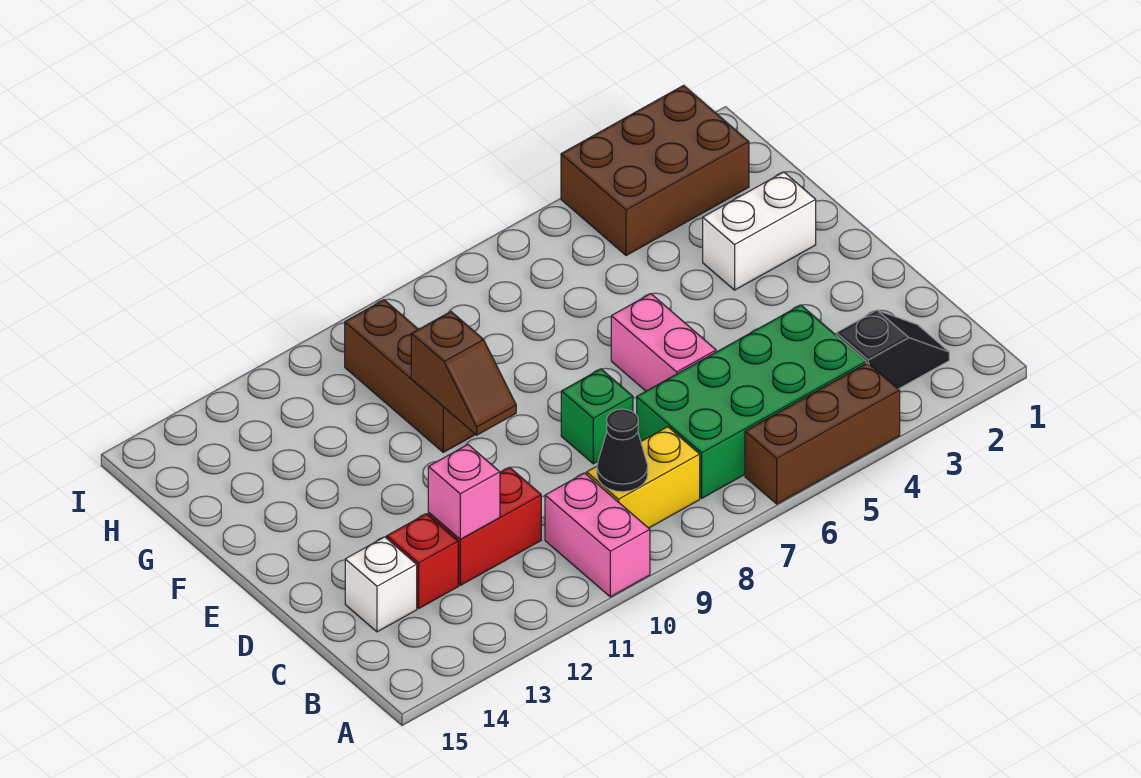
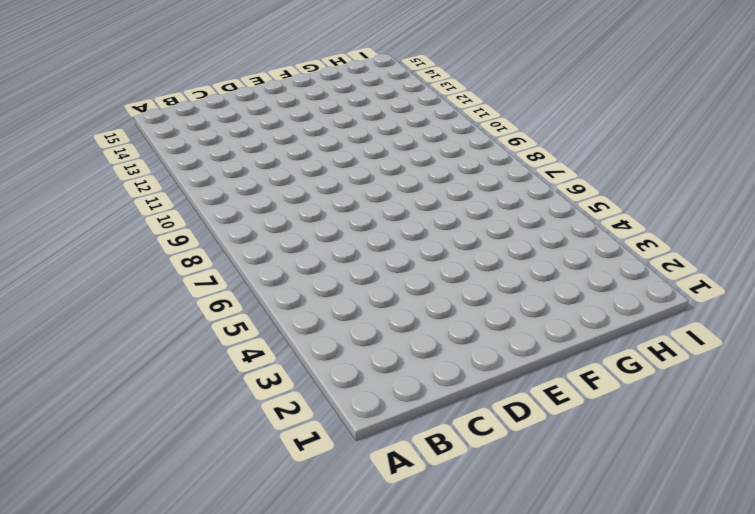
none -> brown 1x3 brick [745,363,900,504]
none -> pink 1x2 brick [545,473,650,597]
none -> black 1x2 slope [836,310,949,389]

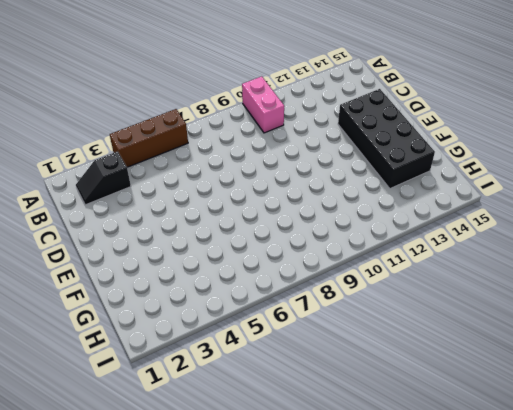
black 2x4 brick [338,89,435,189] -> none
none -> green 2x4 brick [637,305,866,498]
none -> yellow 1x2 brick [587,427,700,528]
none -> red 1x2 brick [428,467,541,585]

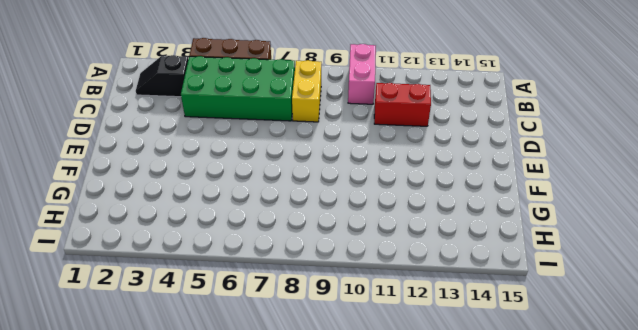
yellow 1x2 brick [292,60,321,122] -> yellow 1x2 brick turned to [587,427,700,528]
none -> red 1x1 brick [387,514,458,608]
none -> white 1x1 brick [345,537,417,632]
none -> pink 1x2 brick [611,294,716,391]

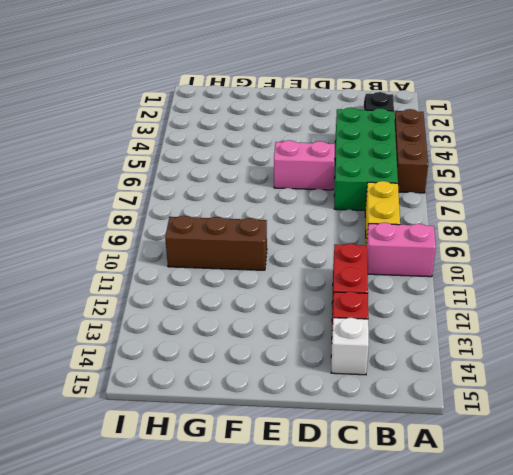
none -> green 1x1 brick [561,369,633,464]
none -> white 1x2 brick [703,172,816,290]
none -> brown 2x3 brick [561,85,749,256]

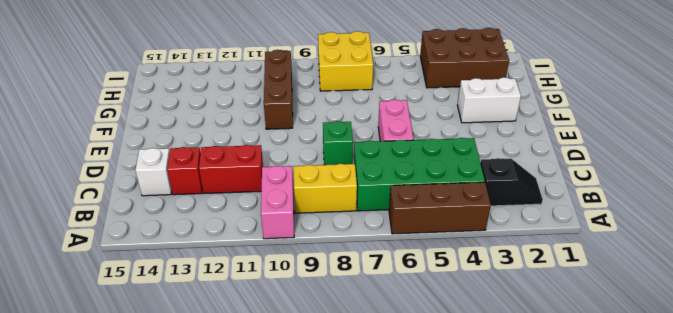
yellow 2x2 brick [318,31,373,91] -> none
none -> black 1x1 cone [597,409,648,492]
none -> pink 1x1 brick [428,445,500,539]
none -> brown 1x2 slope [411,312,516,435]

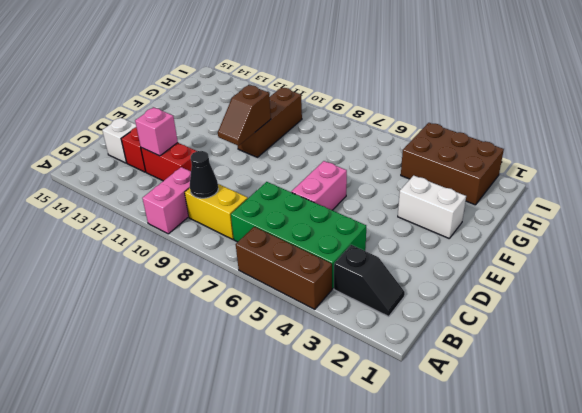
none -> green 1x1 brick [561,369,633,464]

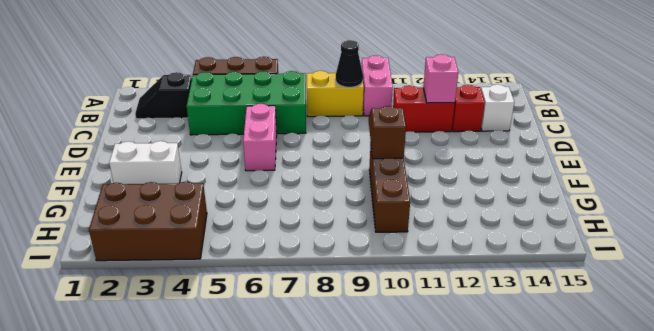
none -> green 1x1 brick [561,369,633,464]

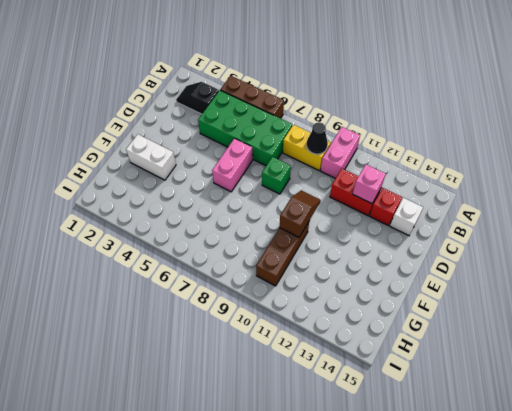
none -> brown 2x3 brick [561,85,749,256]

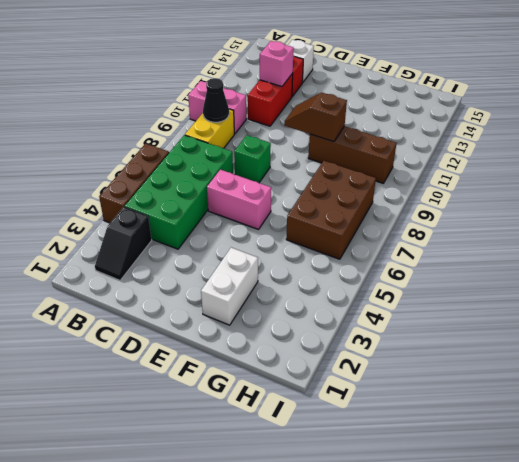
brown 2x3 brick [286,161,376,259] -> brown 2x3 brick moved to [561,85,749,256]

